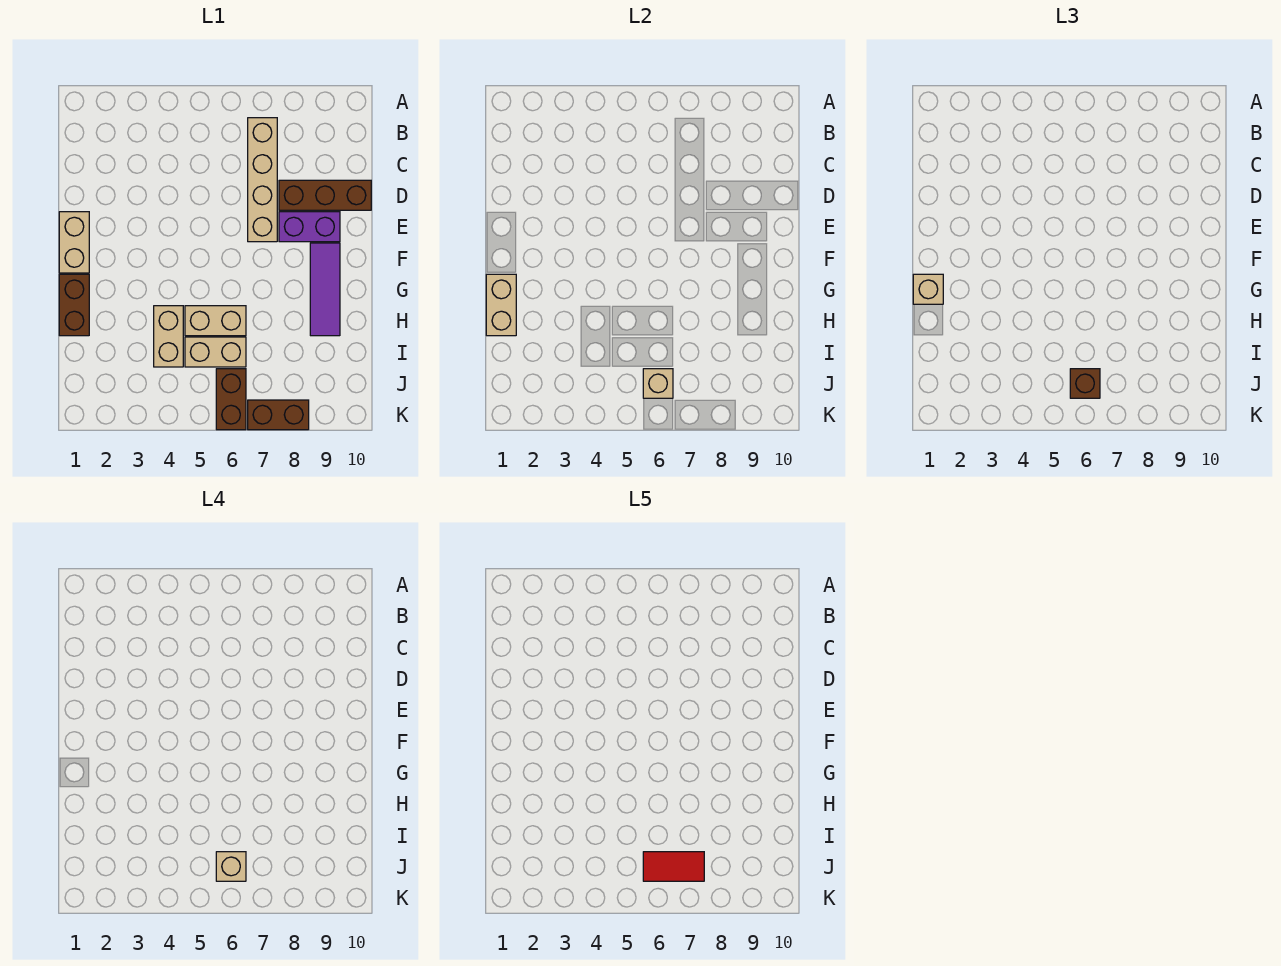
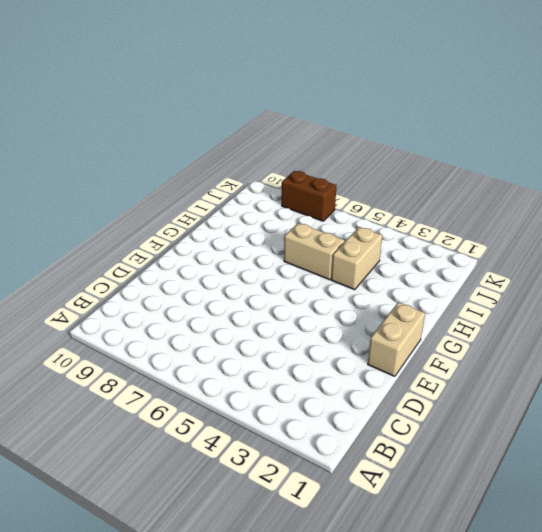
none -> tan 1x4 brick [248,118,277,242]
none -> brown 1x3 brick [279,180,371,210]
none -> purple 1x2 brick [279,212,340,242]

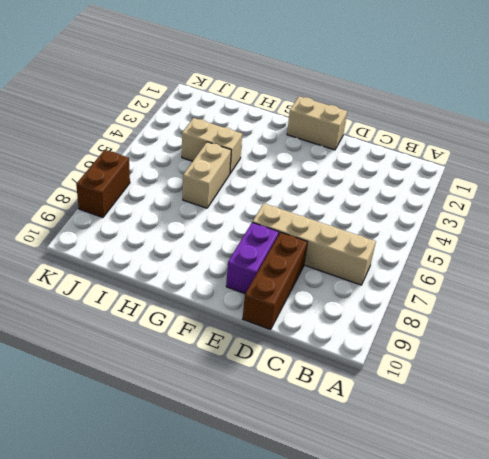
none -> purple 1x3 tile [310,243,340,336]
none -> brown 1x2 brick [59,274,89,336]
none -> tan 1x2 brick [185,337,246,367]

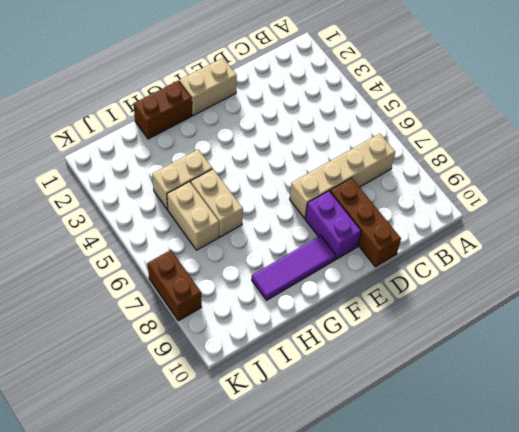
none -> brown 1x2 brick [216,369,246,430]
none -> tan 1x2 brick [486,274,516,336]
none -> tan 1x1 brick [643,369,673,398]

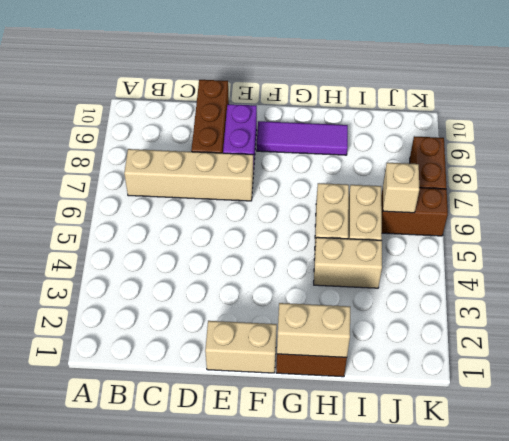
none -> tan 1x1 brick [913,274,943,304]
none -> brown 1x1 brick [1070,369,1100,398]
none -> tan 1x1 brick [216,852,246,881]

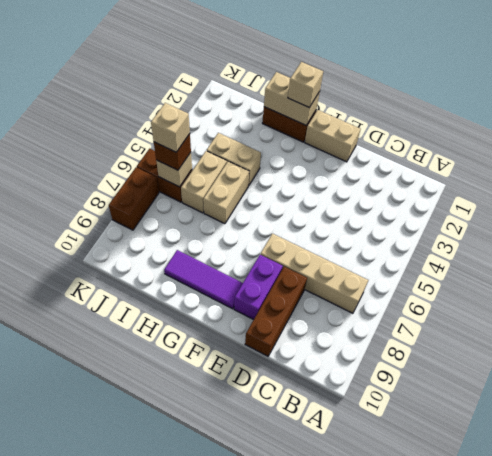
none -> red 1x2 tile [643,852,704,881]

